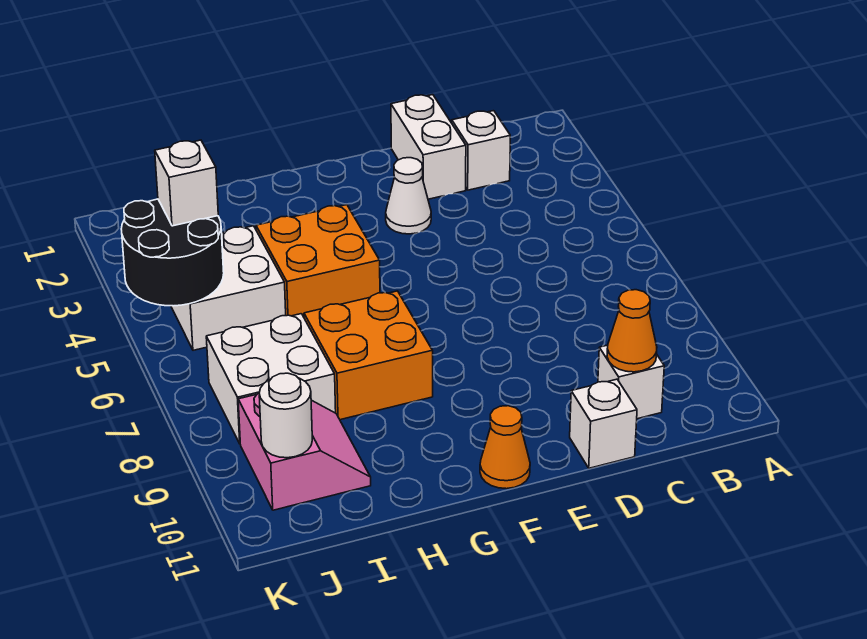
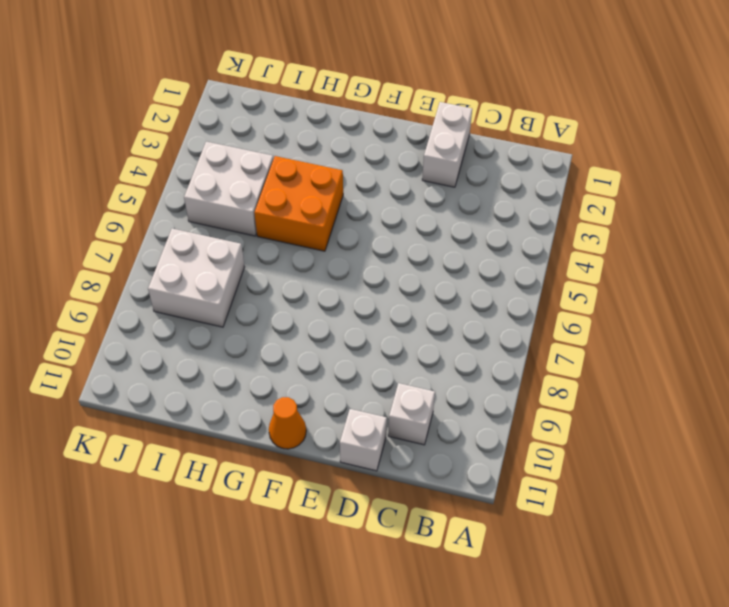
none -> white 1x1 brick [452,111,510,190]
none -> white 1x1 cone [386,158,431,234]
none -> orange 2x2 brick [304,291,433,420]

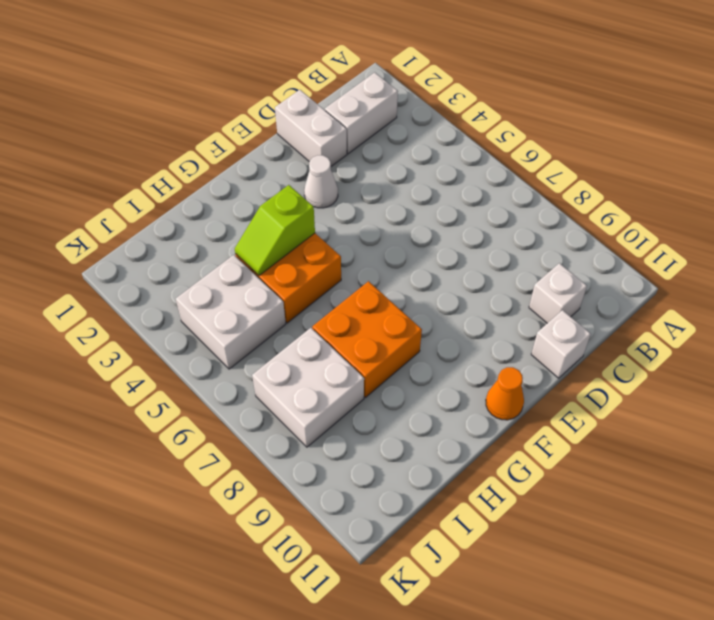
white 1x2 brick [325,73,398,154] -> white 1x1 brick [452,111,510,190]
lime 1x2 slope [235,185,315,276] -> none
none -> pink 2x2 slope [238,393,371,510]
none -> orange 1x1 cone [607,290,657,372]
none -> black 2x2 round brick [121,199,224,306]

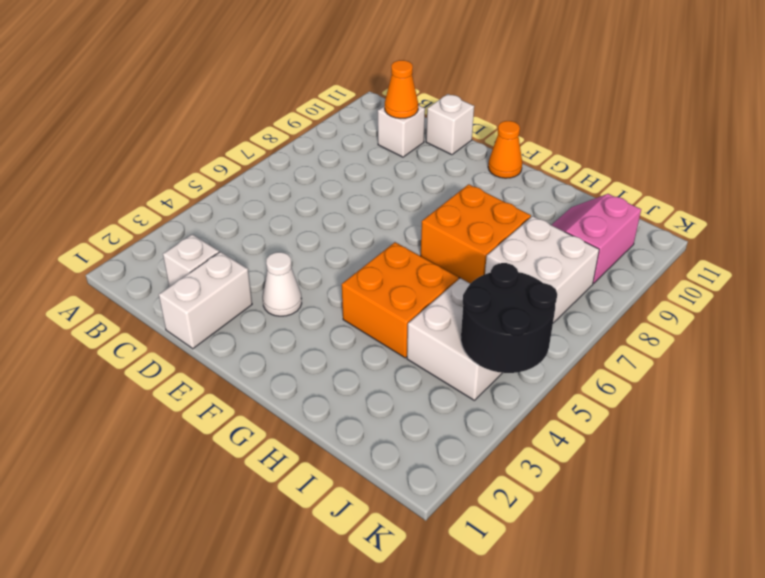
none -> white 1x1 round brick [259,373,312,458]
none -> white 1x1 brick [155,140,218,226]

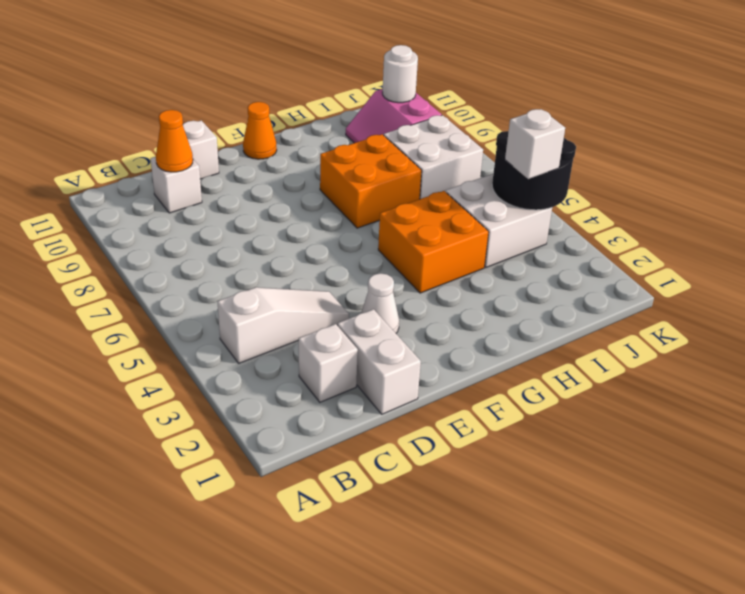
white 1x3 slope [217,287,349,363] -> none

